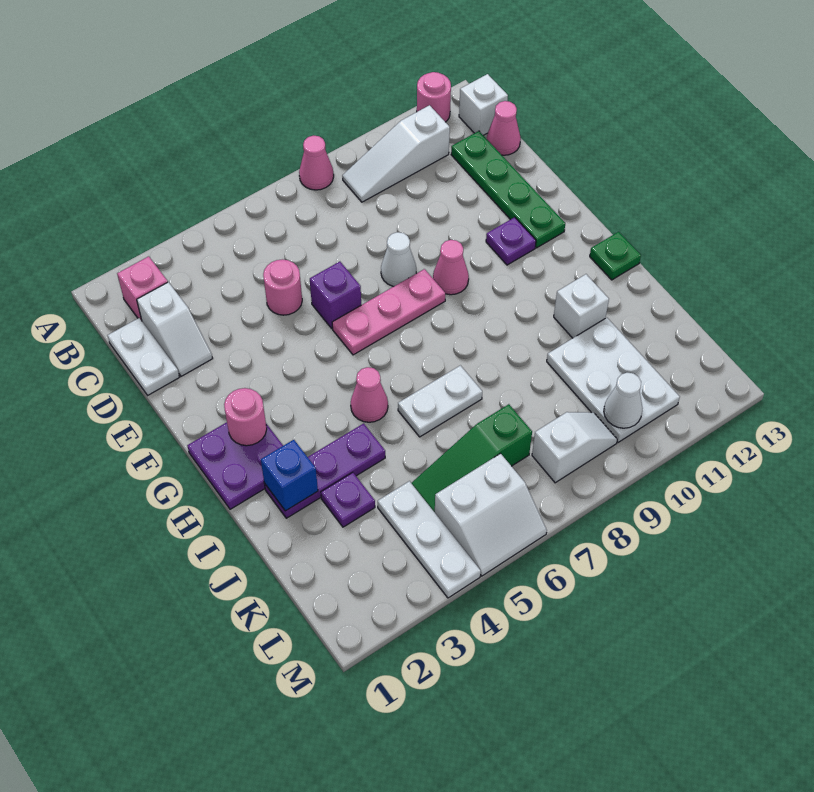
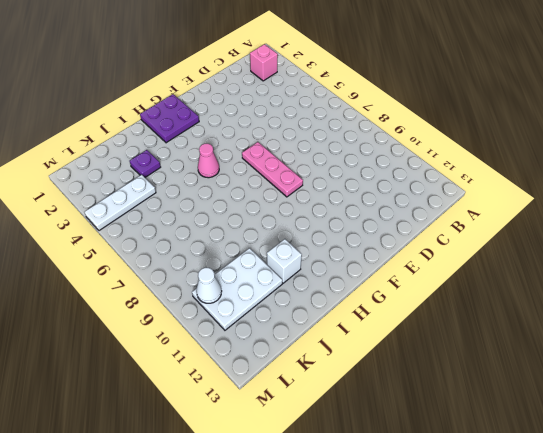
none -> pink 1x1 cone [299,136,334,190]
none -> pink 1x1 round brick [417,72,451,122]
none -> white 1x3 slope [342,105,450,202]
none -> white 1x1 brick [459,74,508,135]

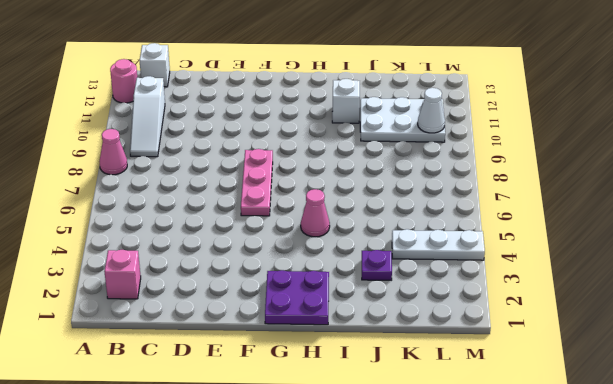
none -> white 1x2 plate [108,318,179,395]
none -> white 1x2 slope [137,282,213,376]
none -> green 1x4 plate [451,131,565,248]
none -> pink 1x1 cone [487,101,521,155]

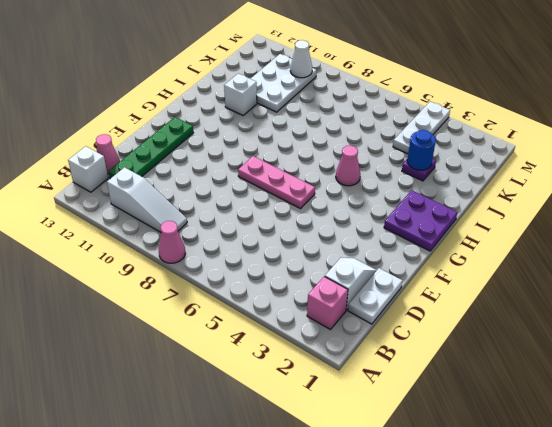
blue 1x1 round brick [407,130,436,170] -> none
none -> pink 1x1 round brick [417,72,451,122]
none -> pink 1x1 round brick [263,259,302,315]
none -> purple 1x1 brick [310,262,361,328]
none -> white 1x1 cone [381,232,416,287]

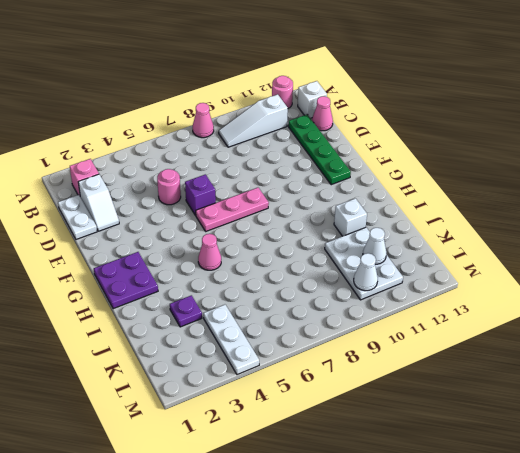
white 1x1 cone [363,228,386,264] -> white 1x1 cone moved to [381,232,416,287]
none -> pink 1x1 cone [433,240,469,295]
none -> purple 1x1 plate [486,217,536,265]
none -> green 1x1 plate [590,232,641,280]
none -> purple 1x3 plate [264,424,385,518]

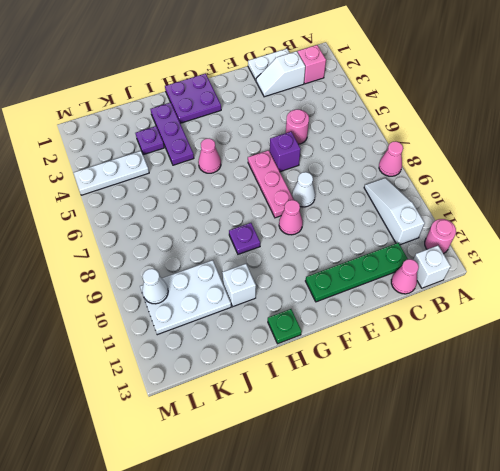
purple 1x1 plate [229,223,260,254] -> purple 1x1 plate moved to [486,217,536,265]
none -> white 1x2 plate [398,365,482,437]
none -> green 1x3 slope [412,404,532,512]
none -> white 2x2 slope [435,454,547,576]
none -> white 1x2 slope [532,412,617,483]

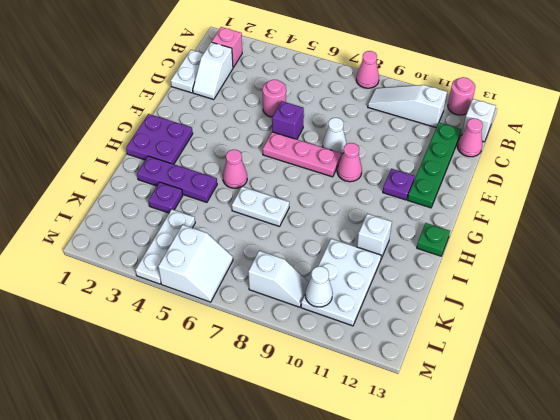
white 2x2 slope [158,225,233,302] -> white 2x2 slope turned to [435,454,547,576]
none -> green 1x3 slope [412,404,532,512]
none -> pink 1x1 round brick [224,388,267,446]
none -> blue 1x1 brick [261,440,318,511]

